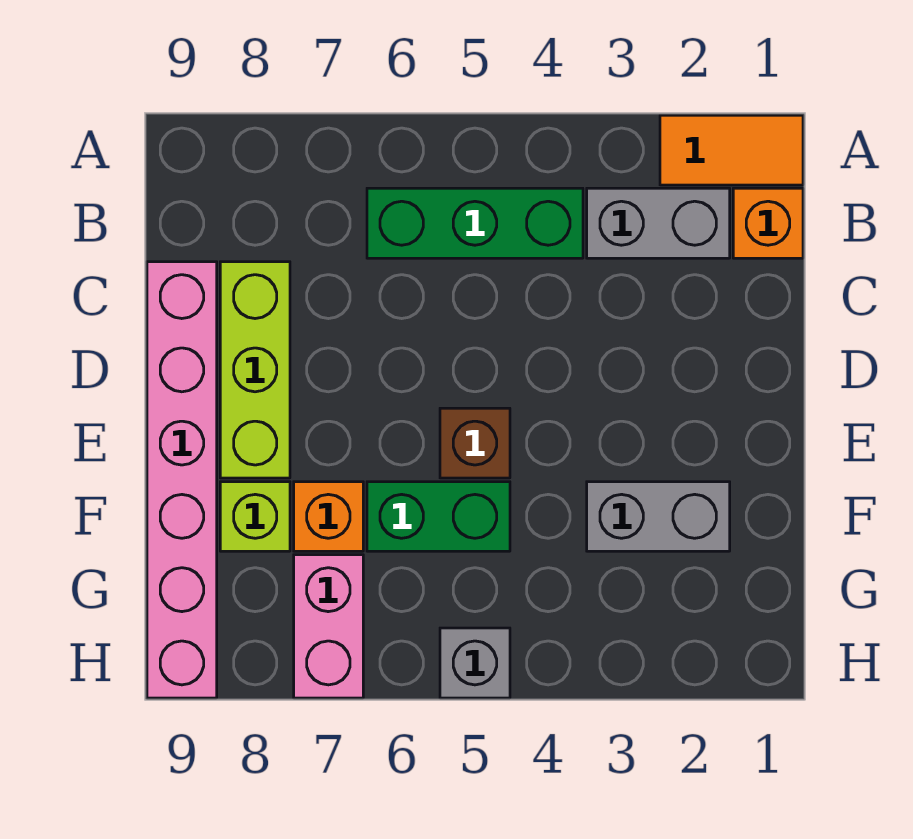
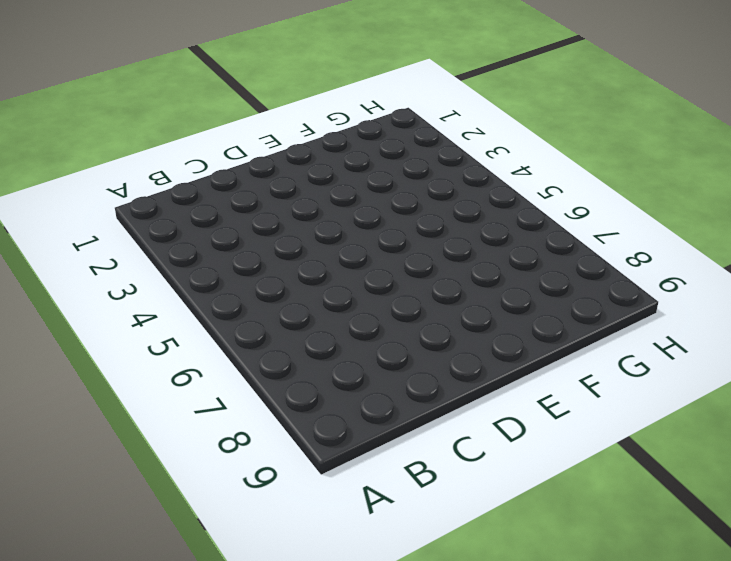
none -> orange 1x2 tile [660,115,803,185]
none -> orange 1x1 brick [733,188,803,258]
none -> grey 1x2 brick [587,188,730,258]

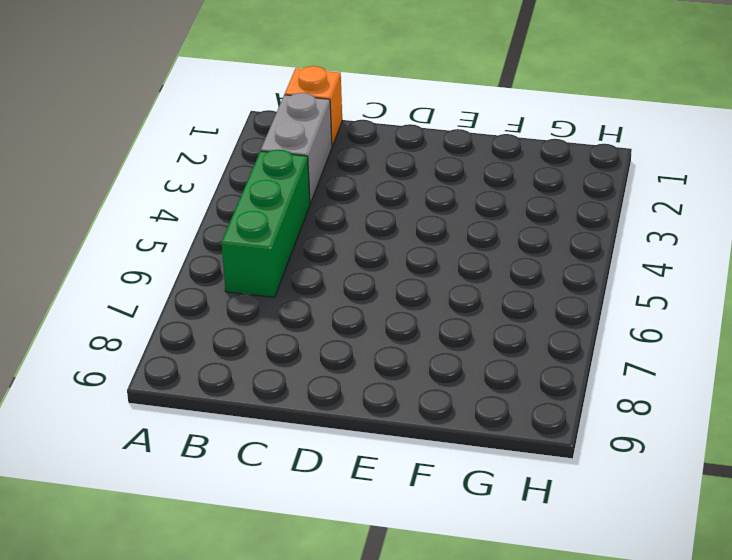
none -> orange 1x2 tile [660,115,803,185]
none -> lime 1x3 brick [220,262,290,478]
none -> pink 1x6 brick [147,262,217,698]

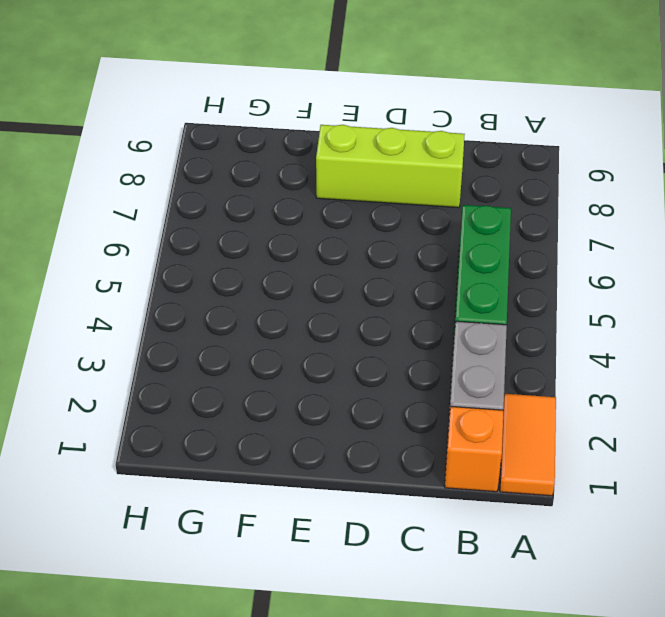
none -> pink 1x6 brick [147,262,217,698]
none -> brown 1x1 brick [440,408,510,478]
none -> grey 1x2 brick [587,482,730,551]

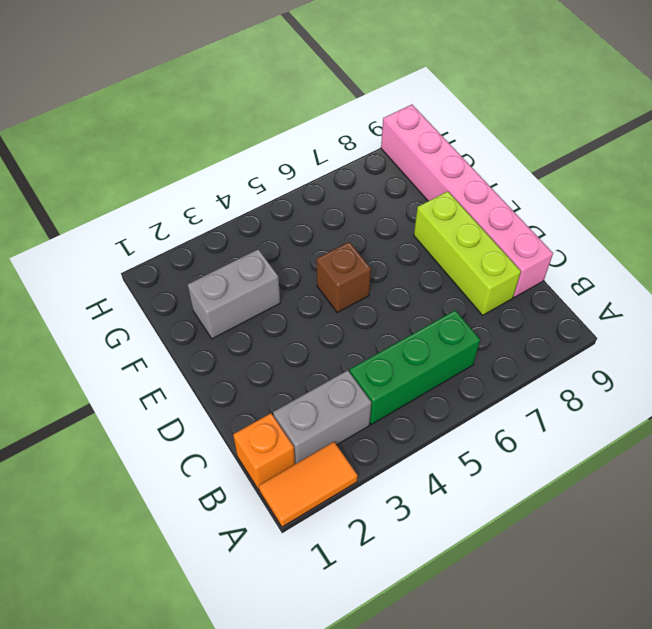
none -> green 1x2 brick [367,482,510,551]
none -> orange 1x1 brick [294,482,363,551]
none -> lime 1x1 brick [220,482,290,551]

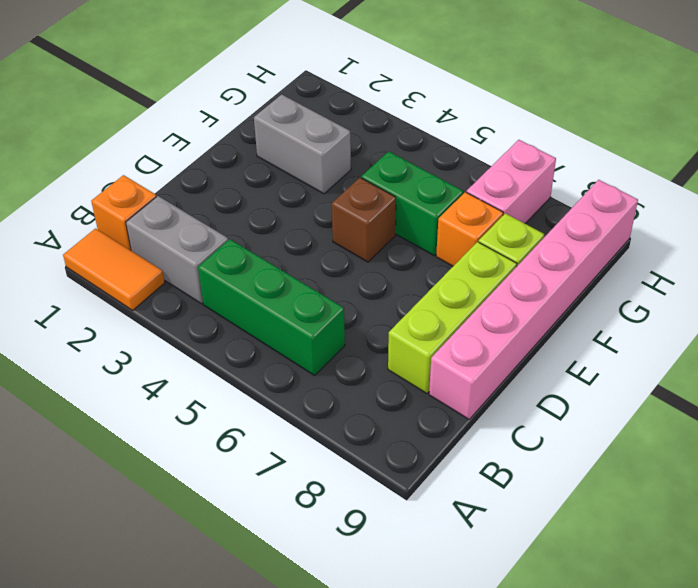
none -> grey 1x1 brick [440,628,510,698]

